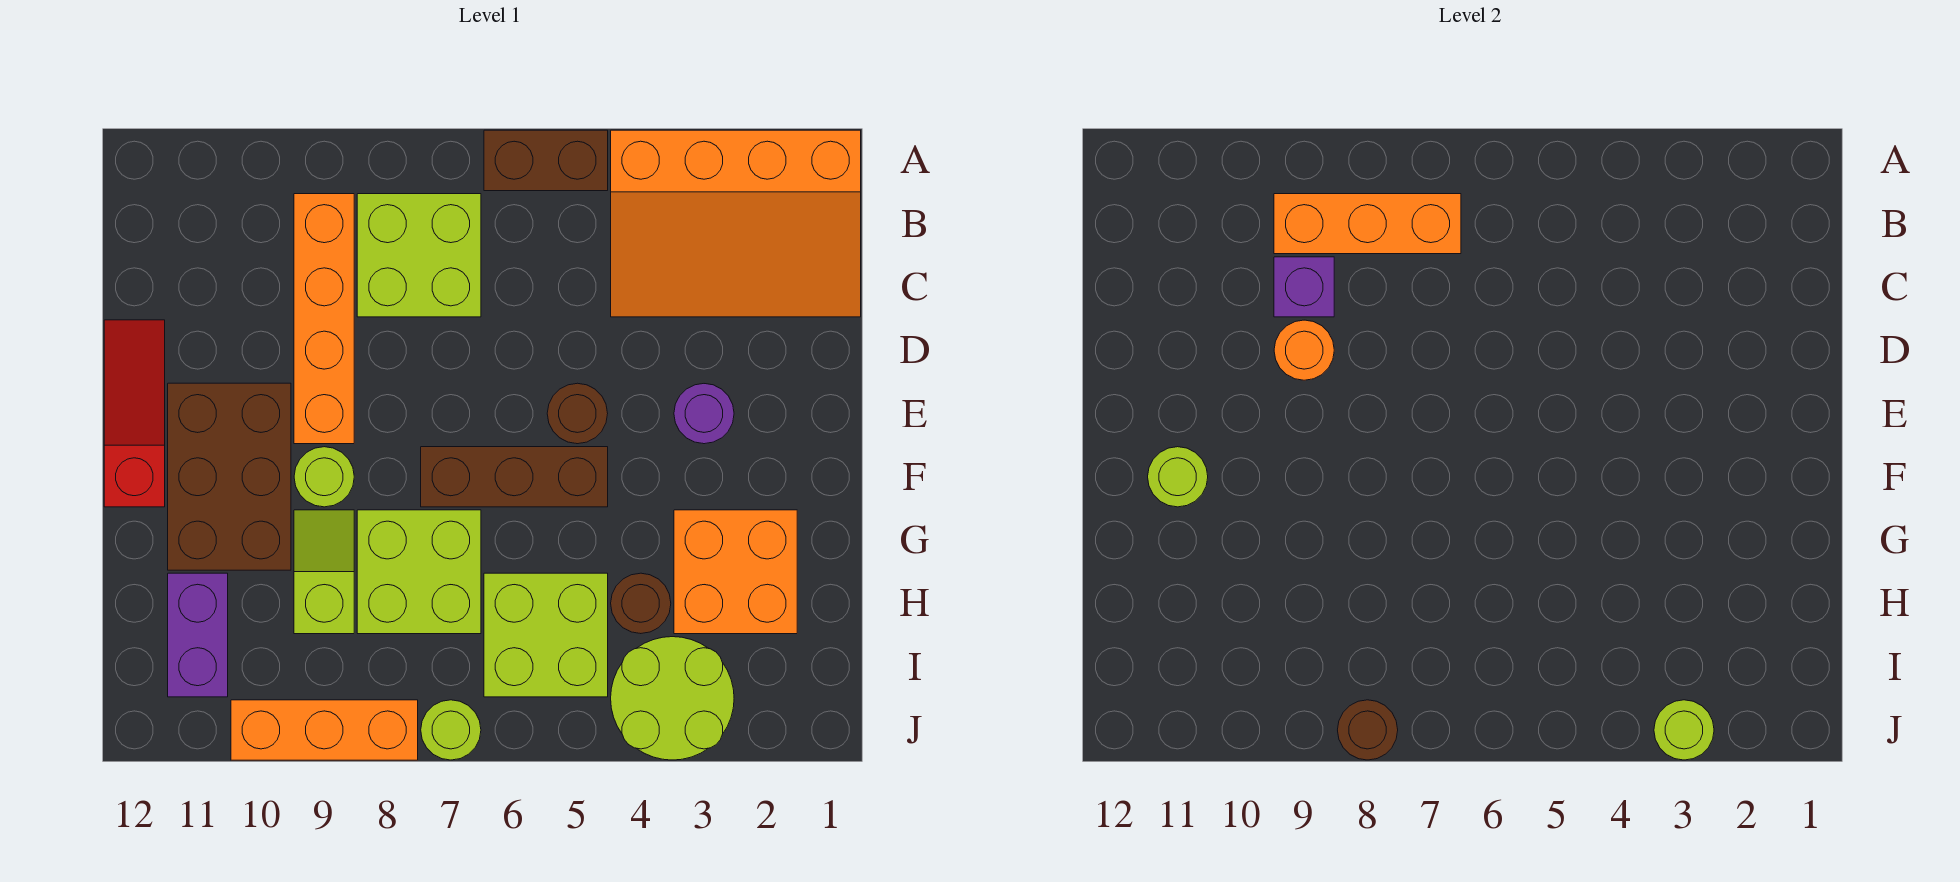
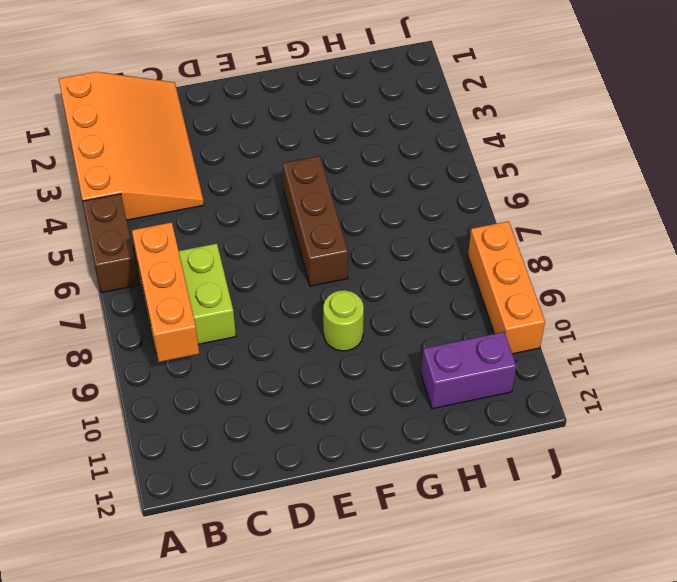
none -> orange 1x4 brick [294,194,354,444]
none -> red 1x3 slope [104,320,165,507]
none -> purple 1x1 round brick [674,384,734,444]

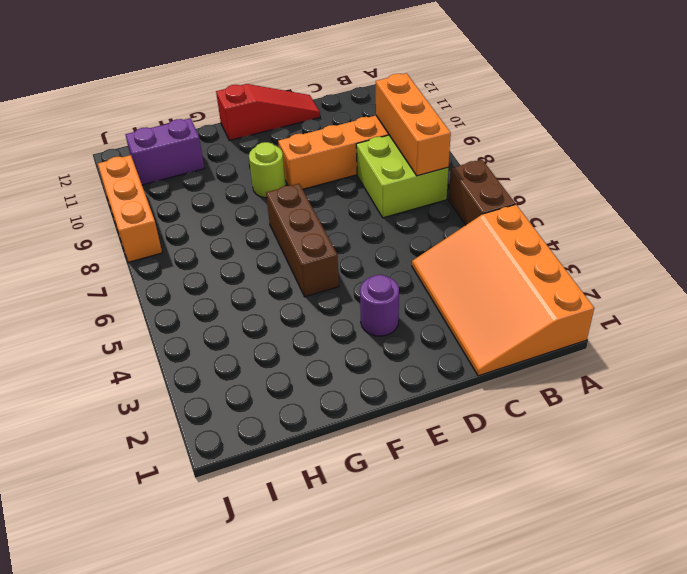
none -> brown 1x1 round brick [547,383,608,444]
none -> brown 2x3 brick [168,383,291,570]
none -> orange 2x2 brick [674,510,797,634]

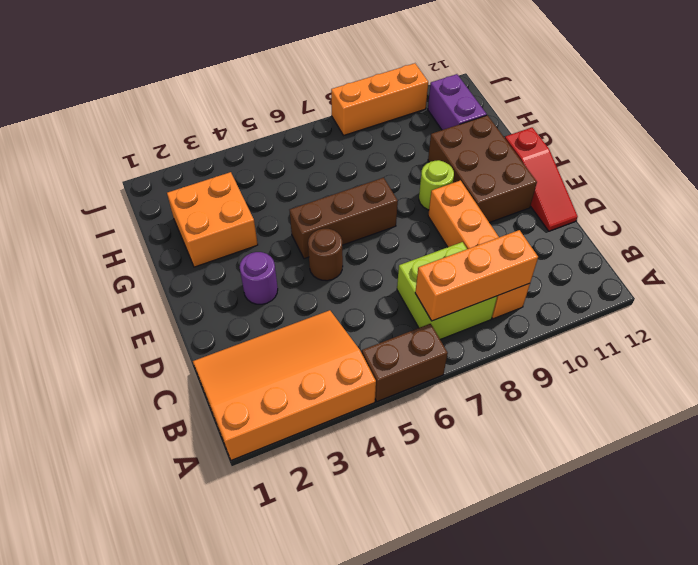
none -> lime 2x2 brick [357,510,481,634]
none -> lime 1x2 slope [294,510,354,634]
none -> brown 1x1 round brick [611,573,671,634]

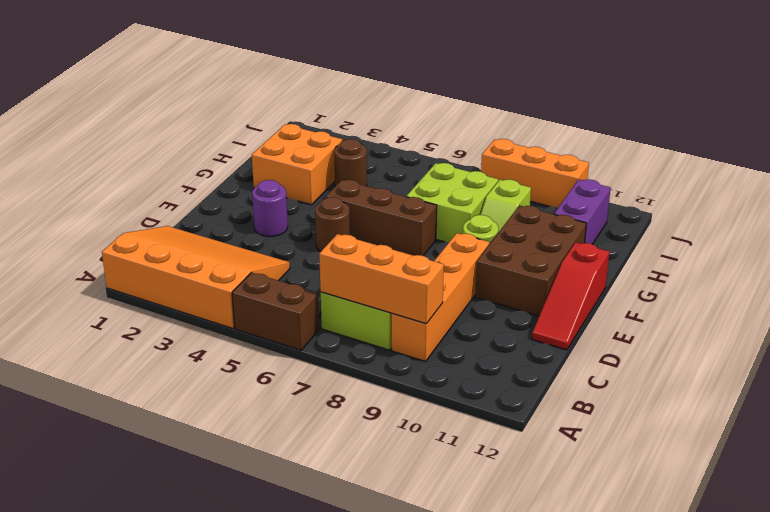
none -> lime 2x2 brick [484,573,608,697]
none -> lime 2x2 round brick [611,637,734,760]
none -> lime 1x1 round brick [421,700,481,760]

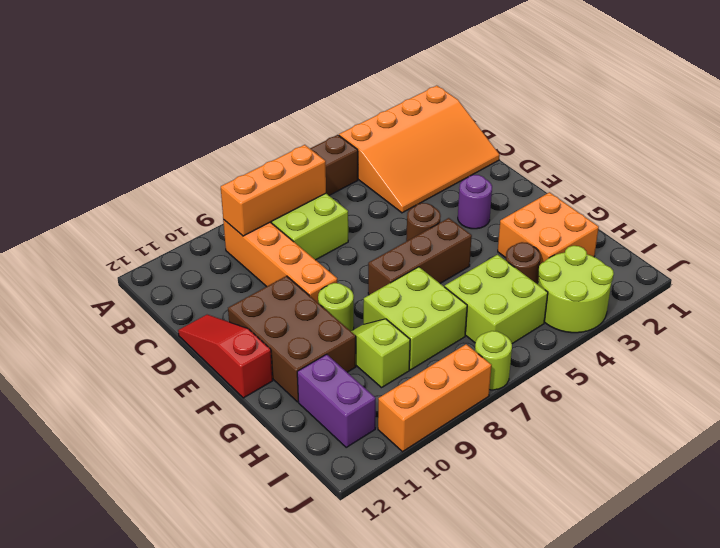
none -> purple 1x1 brick [1274,257,1334,317]
none -> orange 1x1 round brick [1274,320,1334,380]
none -> lime 1x1 round brick [1148,447,1208,507]

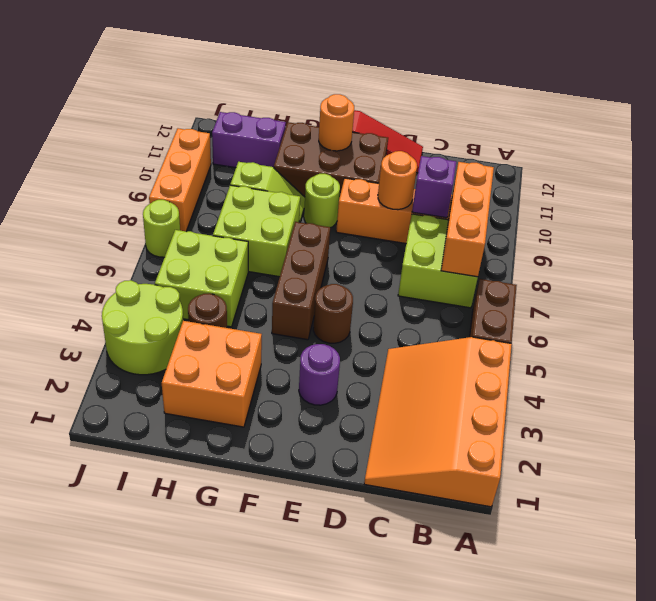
orange 1x1 round brick [319,94,354,151] -> lime 1x1 round brick [1148,447,1208,507]
none -> lime 1x1 round brick [1654,700,1714,760]
none -> brown 1x1 round brick [1338,700,1398,760]

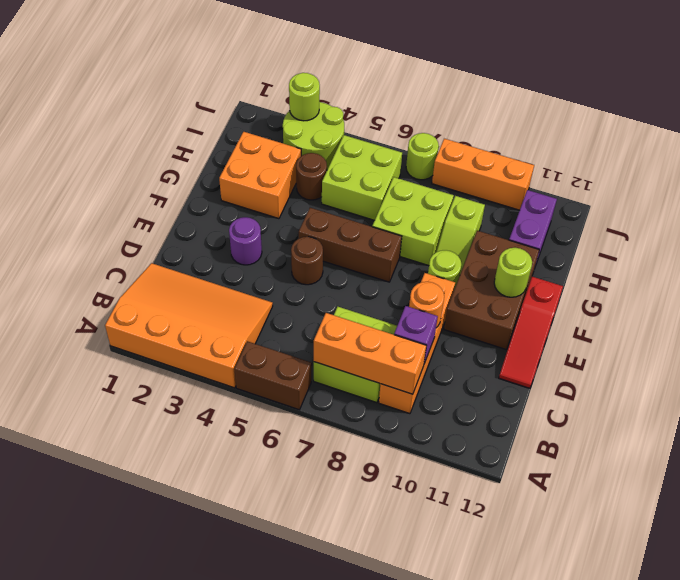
none -> brown 1x1 round brick [1338,700,1398,760]

